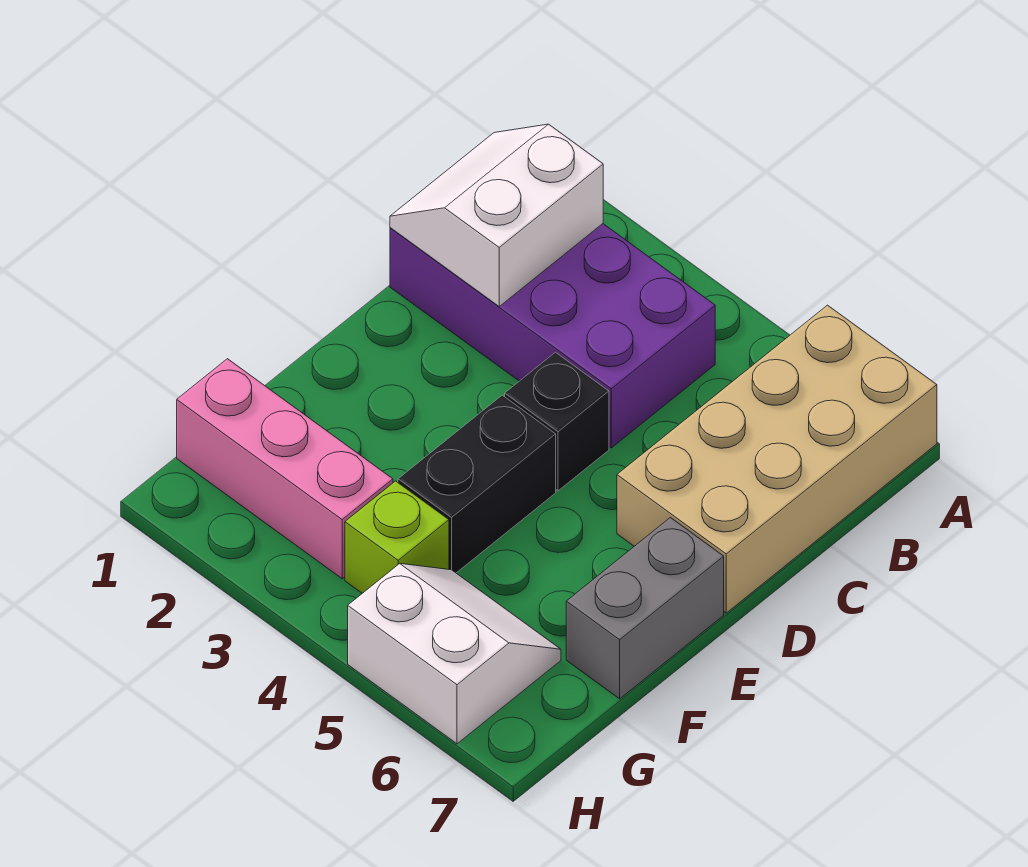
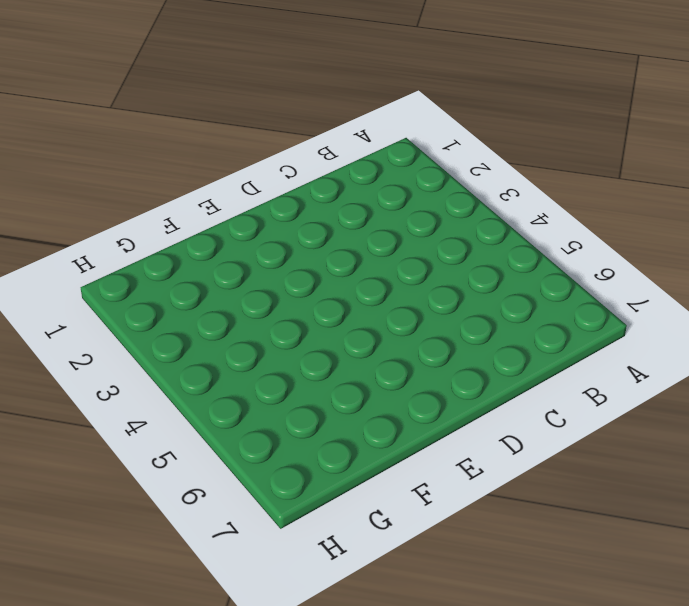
none -> tan 2x4 brick [617,305,937,613]
none -> purple 2x4 brick [390,224,715,448]

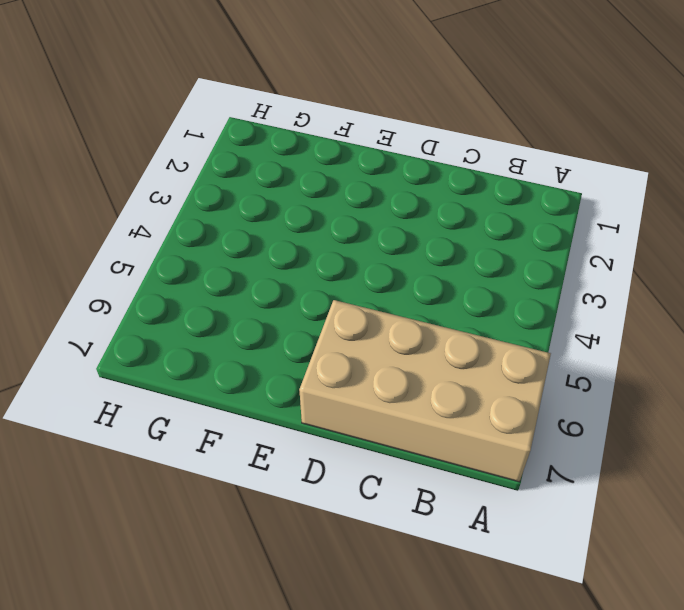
none -> purple 2x4 brick [390,224,715,448]
none -> black 1x1 brick [505,352,609,491]

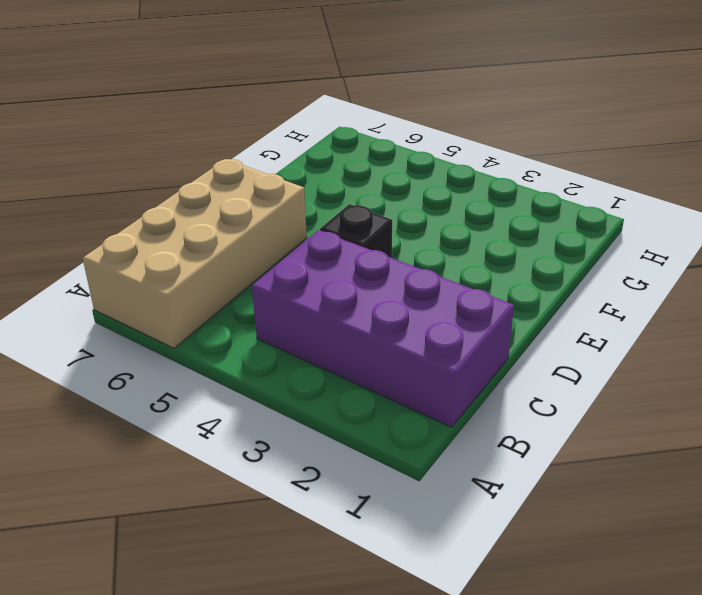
none -> black 1x2 brick [398,395,556,573]
none -> grey 1x2 brick [566,518,724,699]

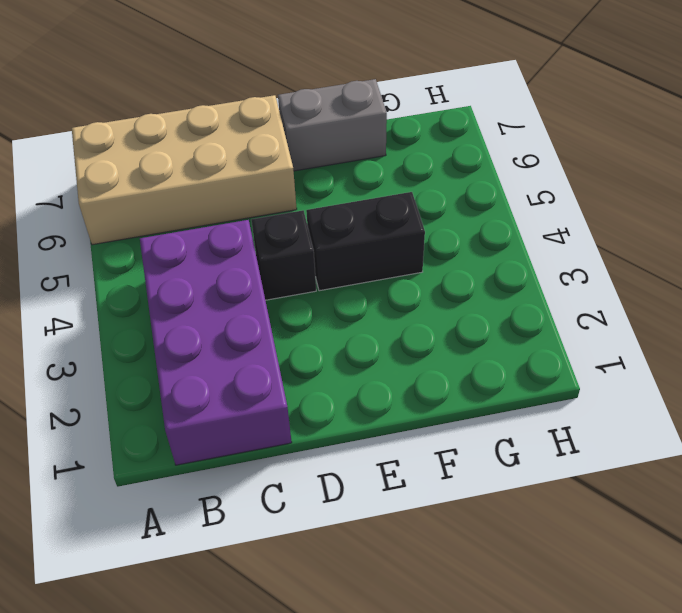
none -> pink 1x3 brick [177,359,393,579]
none -> lime 1x1 brick [345,481,449,593]

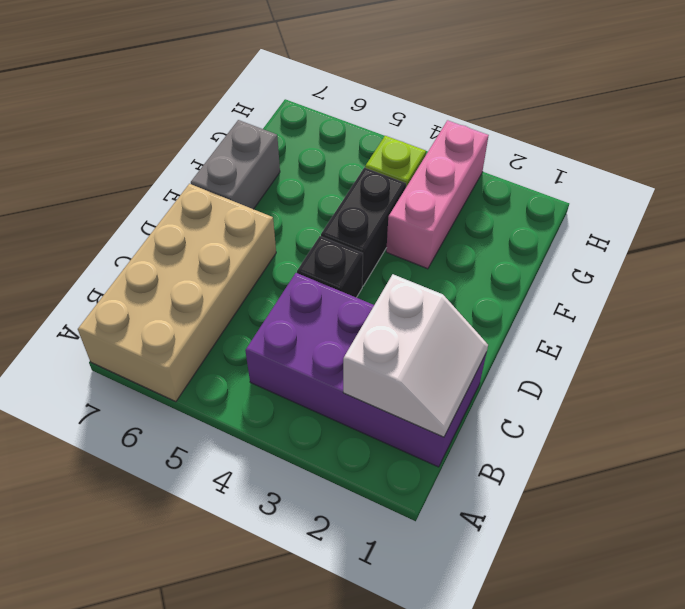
pink 1x3 brick [386,120,489,269] -> pink 1x3 brick turned to [177,359,393,579]
none -> white 2x2 slope [348,564,561,744]

